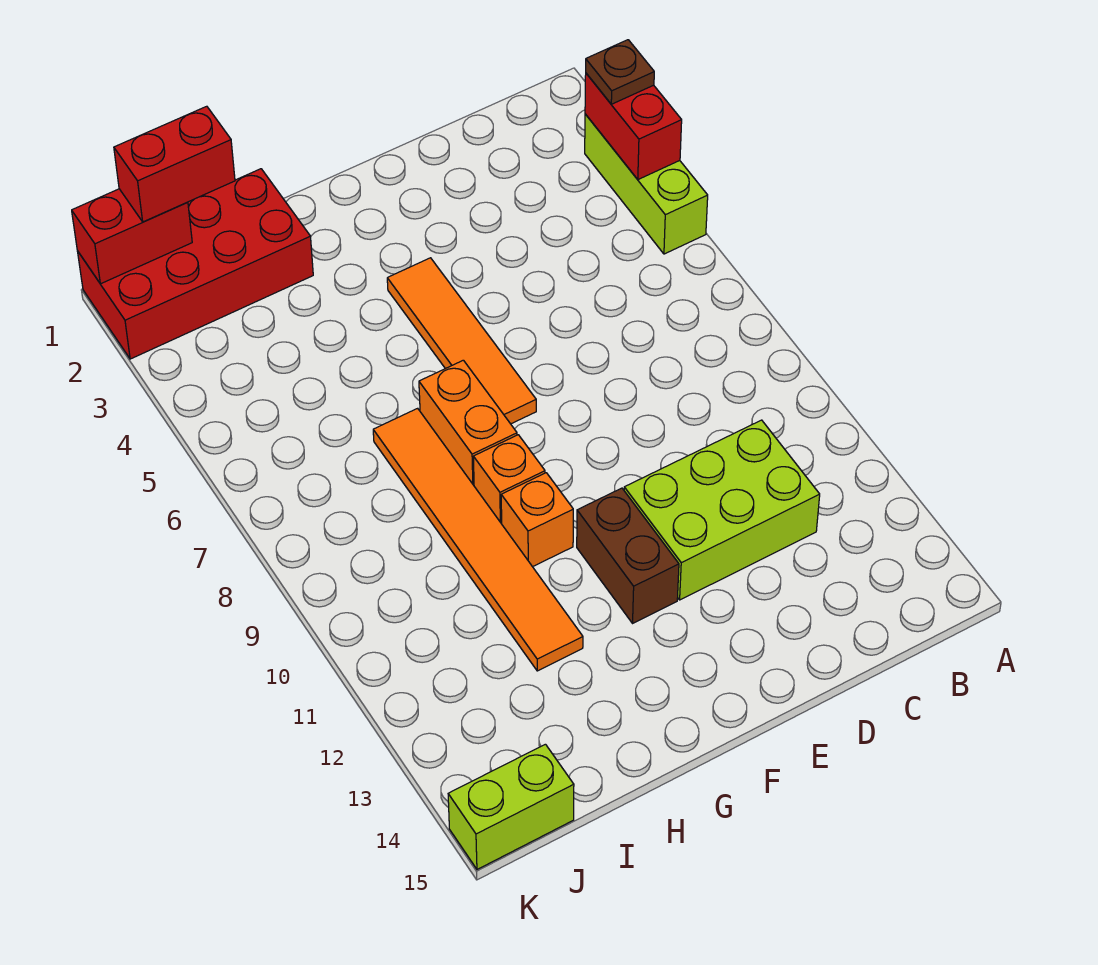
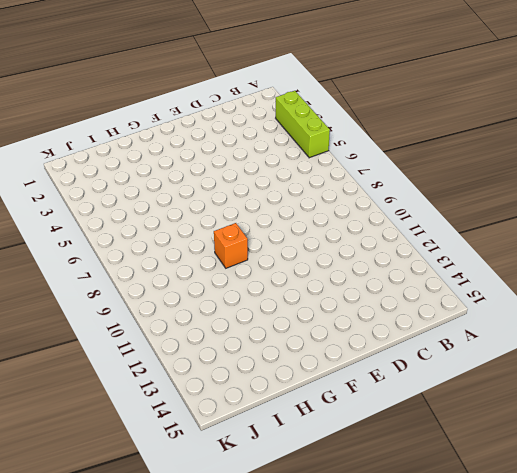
none -> lime 2x3 brick [624,420,820,600]
none -> orange 1x4 tile [387,258,536,424]
none -> brown 1x2 brick [577,488,679,623]

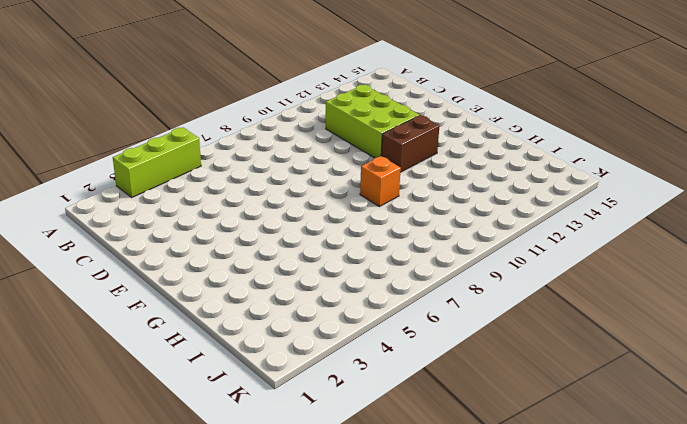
none -> orange 1x4 tile [387,258,536,424]
none -> orange 1x2 brick [419,360,517,485]
none -> orange 1x1 brick [501,473,573,567]

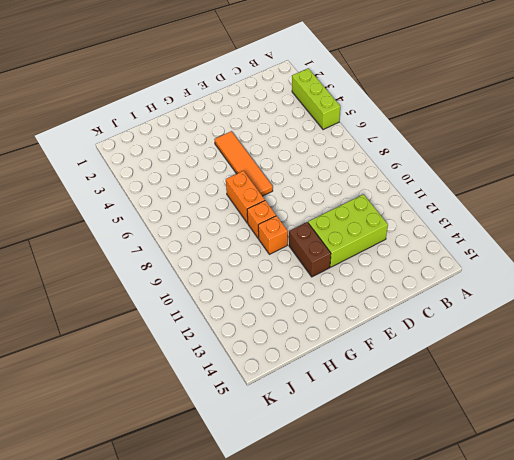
none -> red 2x4 brick [77,169,313,359]
none -> orange 1x6 tile [373,408,583,671]
none -> lime 1x2 brick [448,744,574,869]

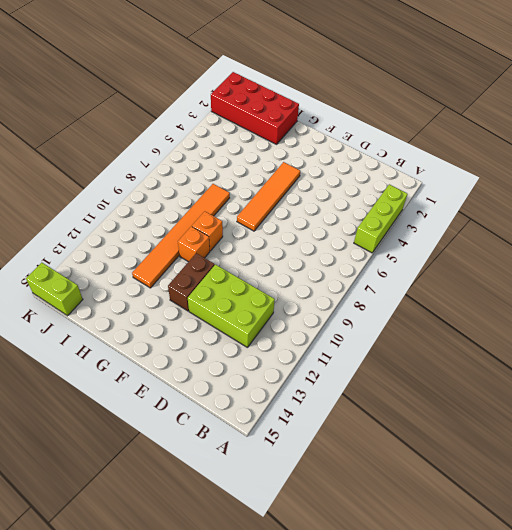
none -> orange 1x2 brick [419,360,517,485]
none -> red 1x2 brick [585,73,682,179]
none -> red 1x2 brick [72,189,192,284]

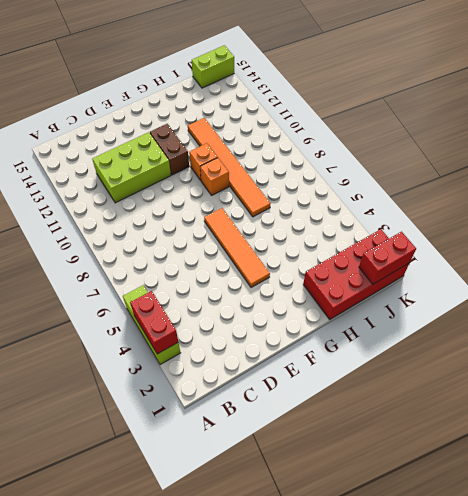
none -> orange 1x2 brick [419,360,517,485]
none -> brown 1x1 plate [586,40,654,104]
none -> red 1x2 brick [114,106,235,222]

